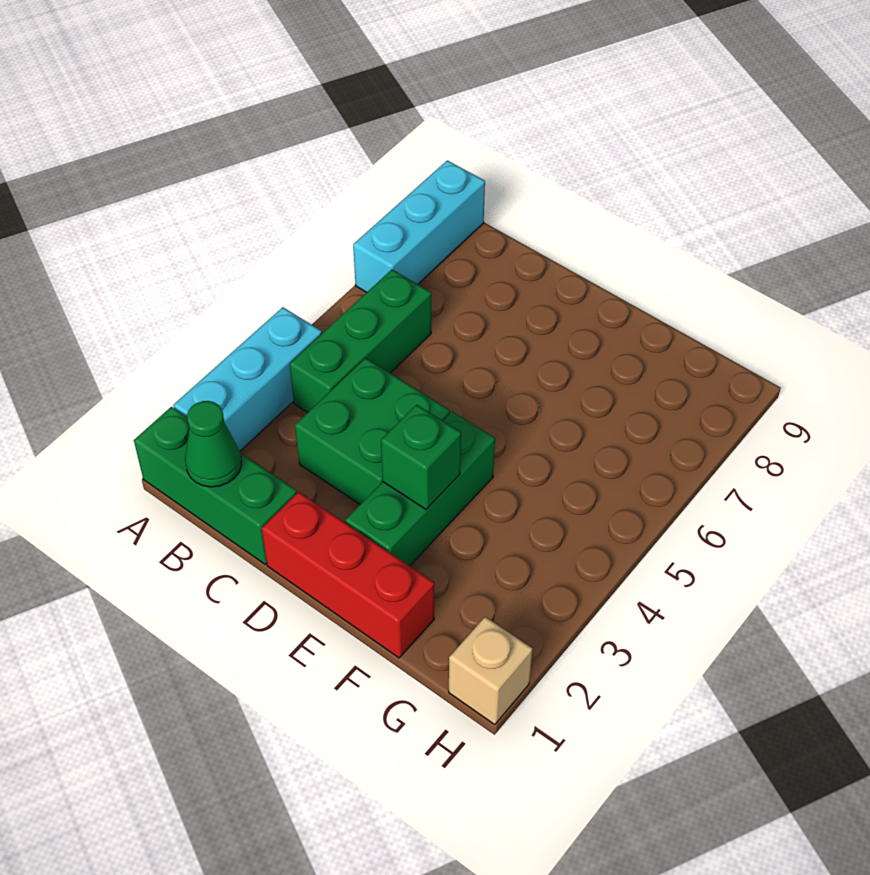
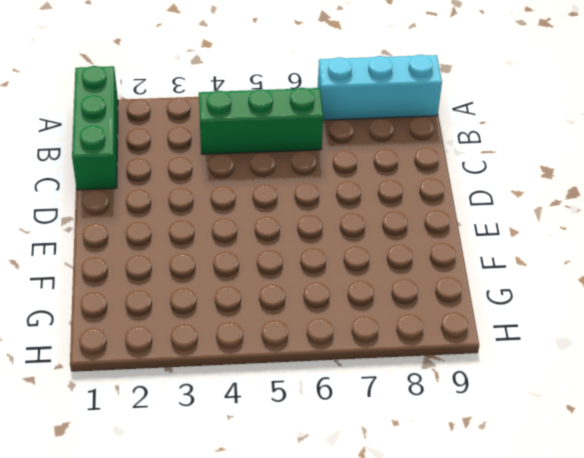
none -> cyan 1x3 brick [173,307,322,451]
none -> green 2x2 brick [295,358,450,504]

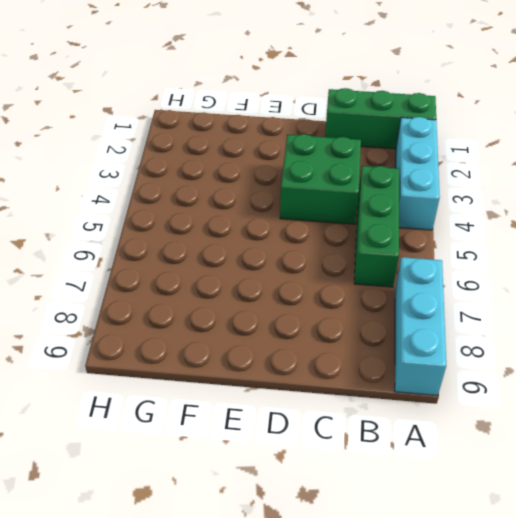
none -> red 1x3 brick [262,492,434,658]
none -> green 1x3 brick [345,412,495,566]

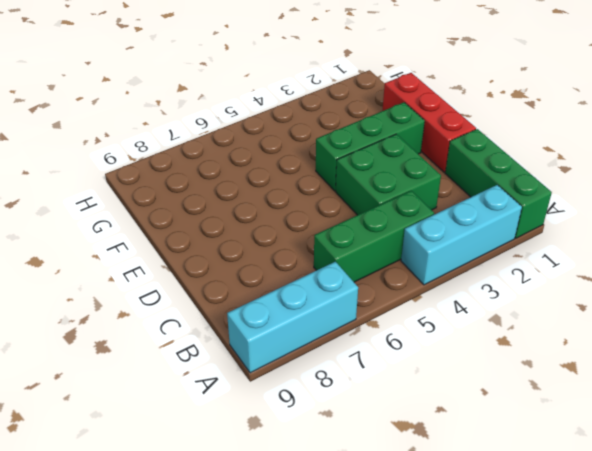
none -> tan 1x1 brick [449,617,533,724]
none -> green 1x1 cone [185,401,241,487]

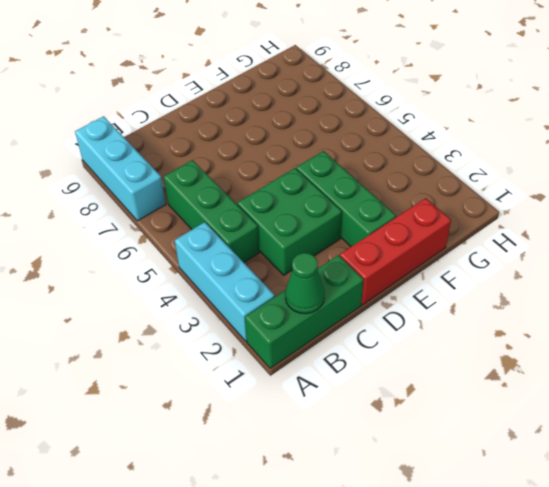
none -> tan 1x1 brick [449,617,533,724]
none -> green 1x1 brick [381,405,461,509]

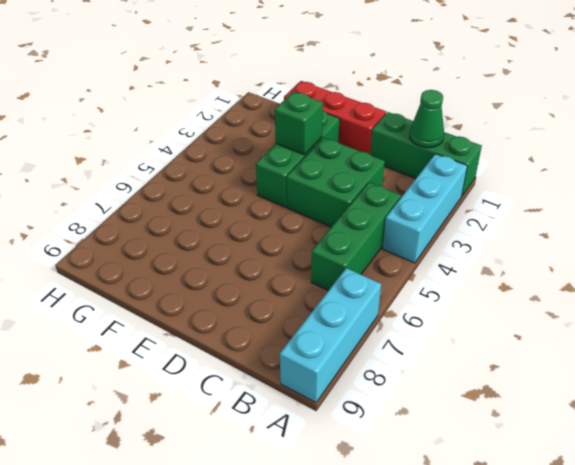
none -> tan 1x1 brick [449,617,533,724]

